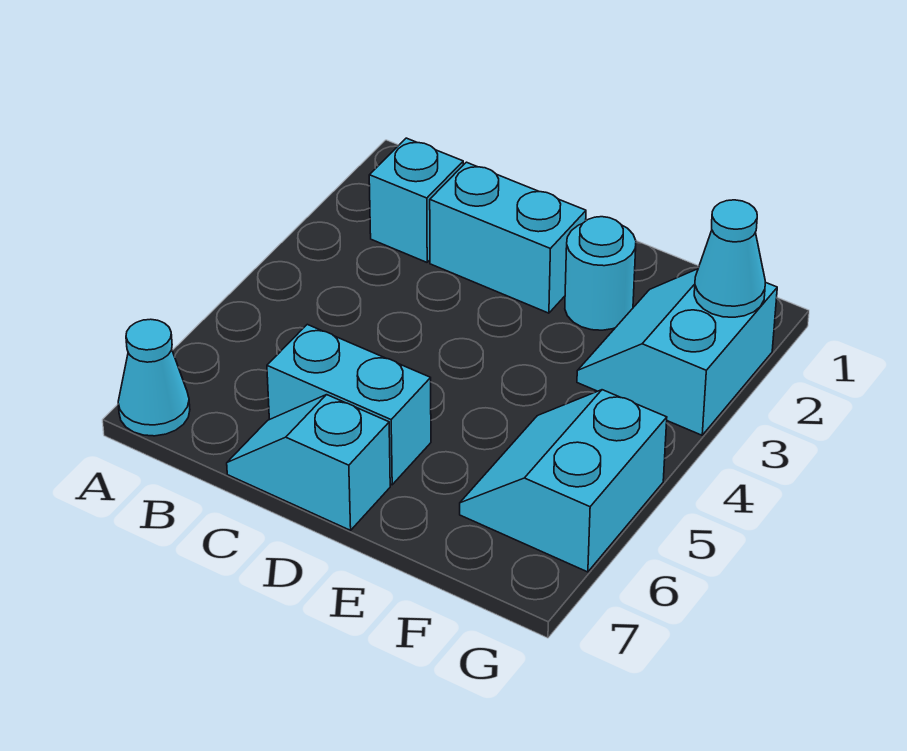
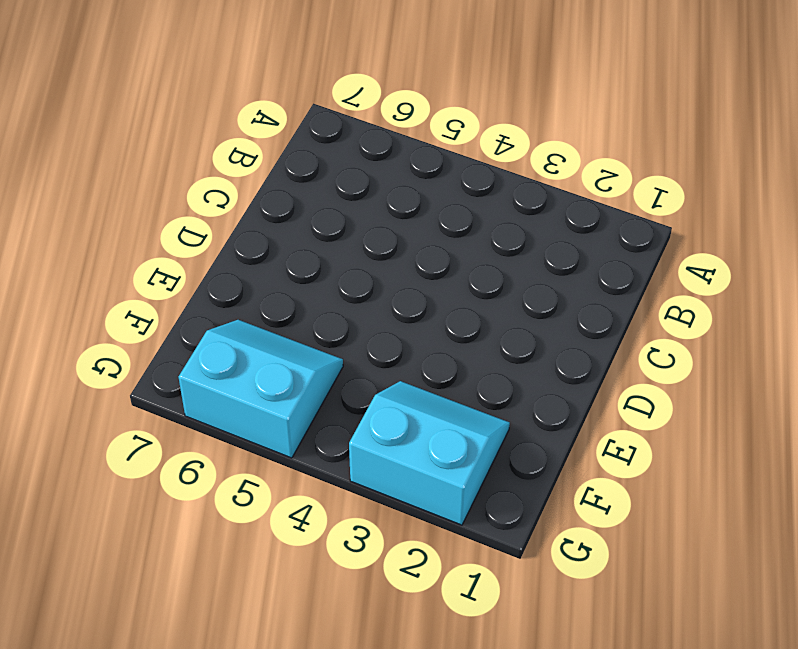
none -> cyan 1x1 cone [118,319,190,436]
none -> cyan 1x1 brick [369,138,463,262]

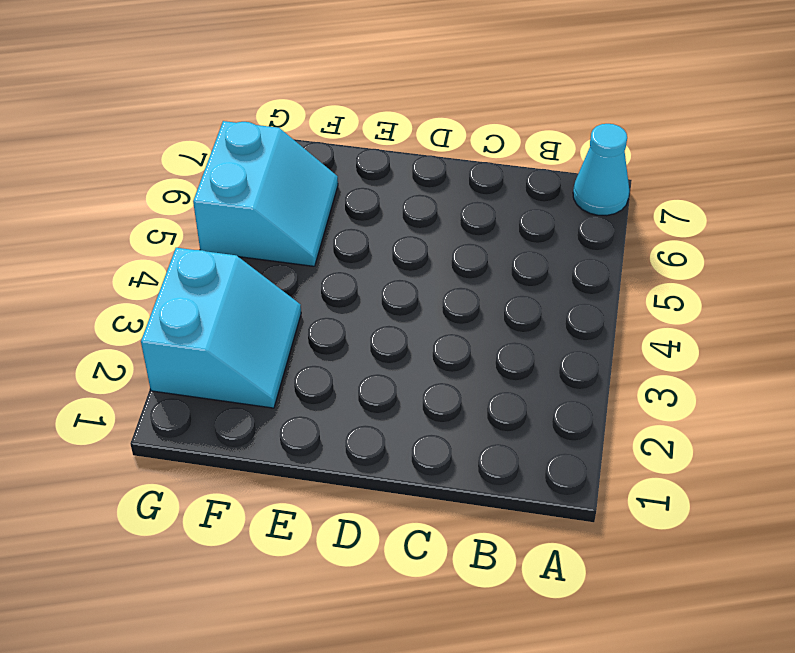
none -> cyan 1x1 brick [369,138,463,262]
none -> cyan 1x2 brick [430,162,586,313]

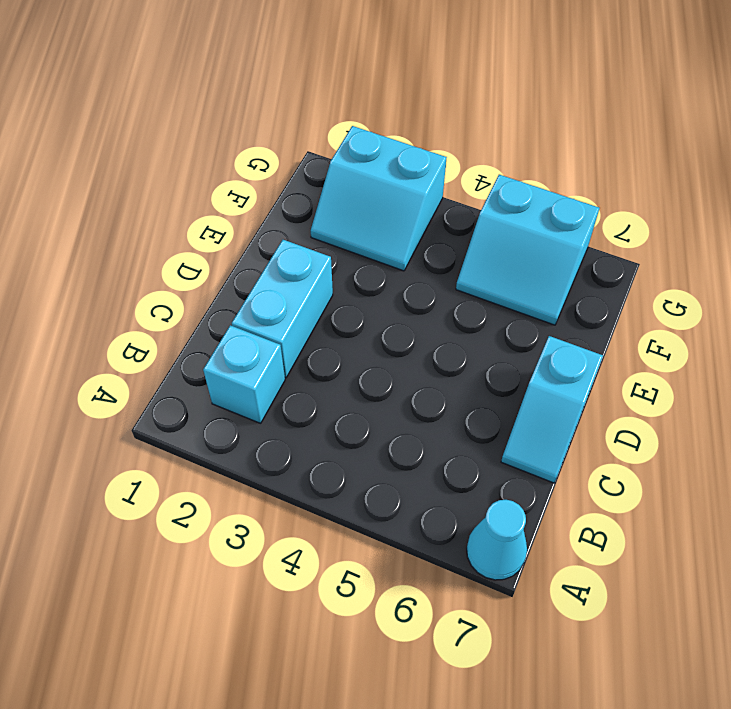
none -> cyan 1x2 brick [267,324,431,485]
none -> cyan 1x1 round brick [565,217,636,330]

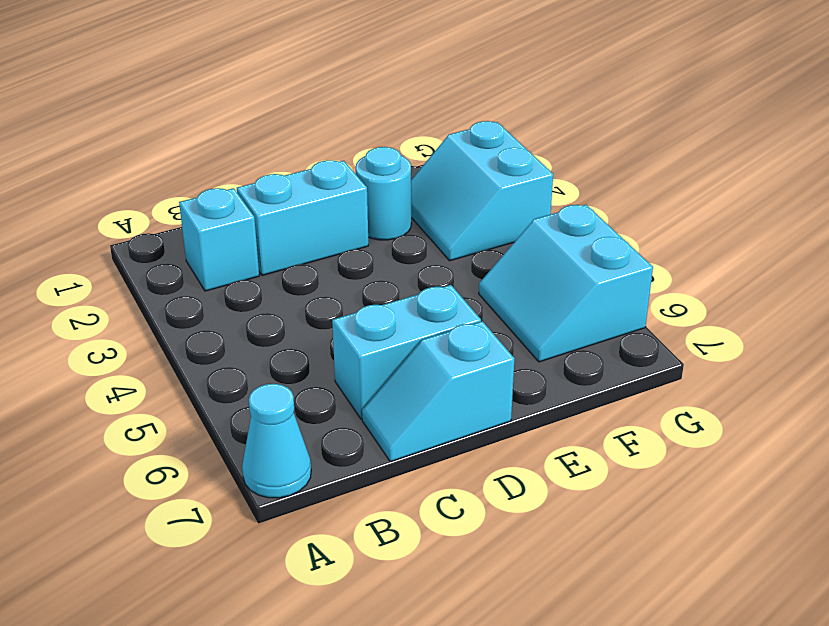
none -> cyan 1x1 cone [694,200,765,317]

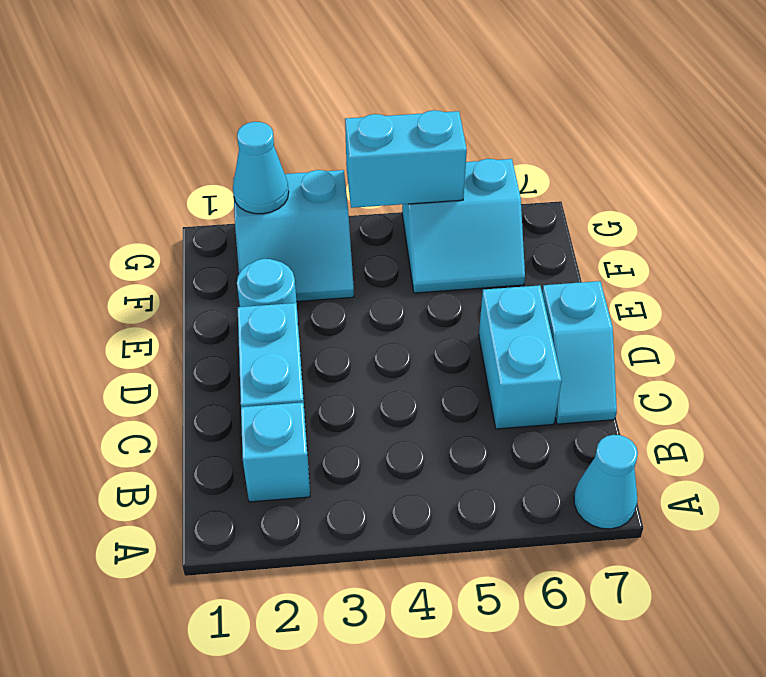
cyan 1x2 brick [345,110,467,208] -> none

